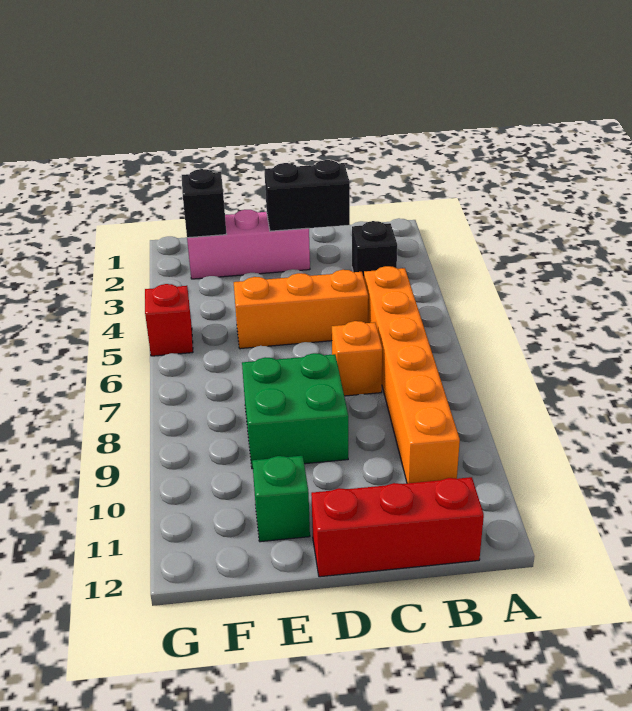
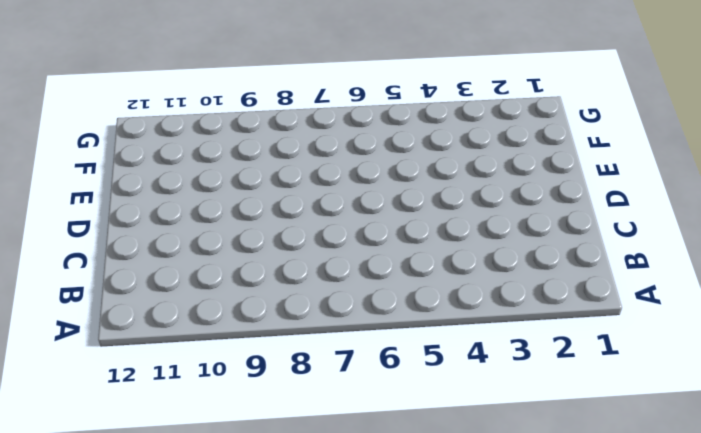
none -> black 1x1 brick [352,221,397,277]
none -> orange 1x6 brick [364,266,460,483]

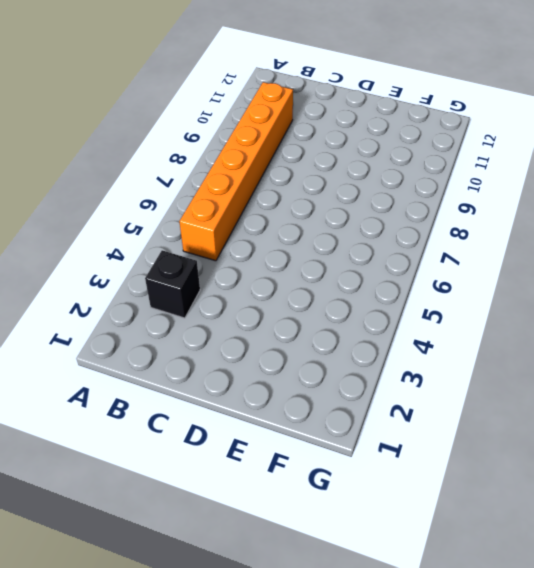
none -> red 1x3 brick [311,477,484,577]
none -> orange 1x3 brick [234,270,368,349]

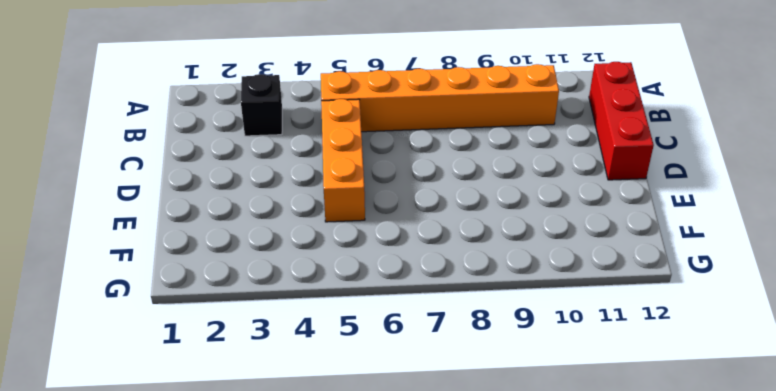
none -> orange 1x1 brick [332,321,382,396]
none -> pink 1x3 brick [187,210,310,279]

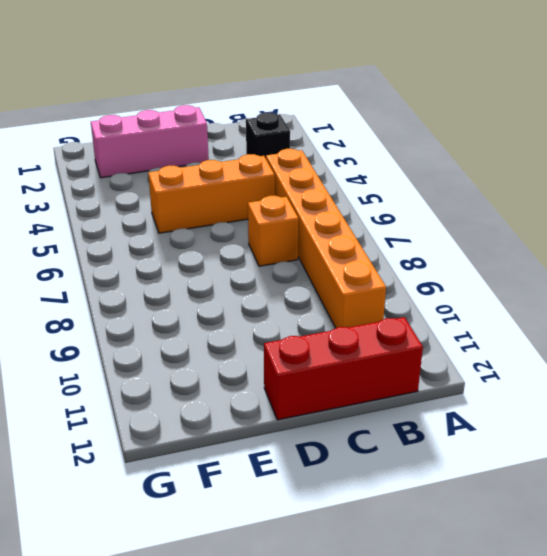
none -> green 2x2 brick [242,353,348,469]
none -> green 1x1 brick [252,456,310,542]

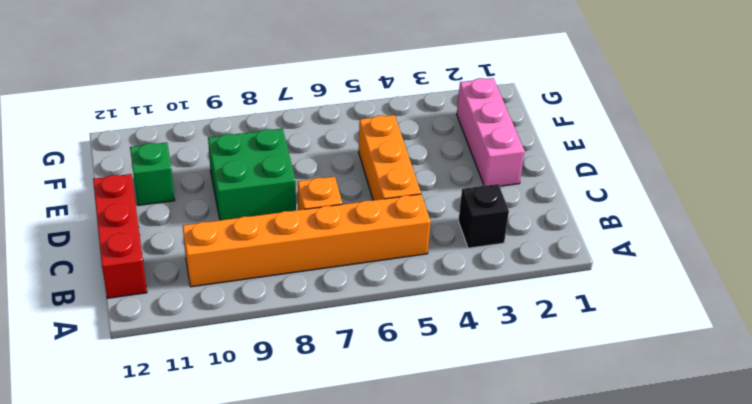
none -> red 1x1 brick [145,284,193,356]
none -> black 1x2 brick [264,160,350,231]

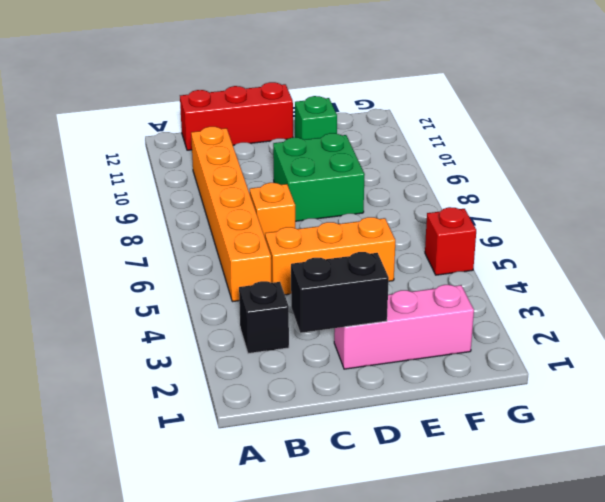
none -> black 1x1 brick [182,169,226,238]

